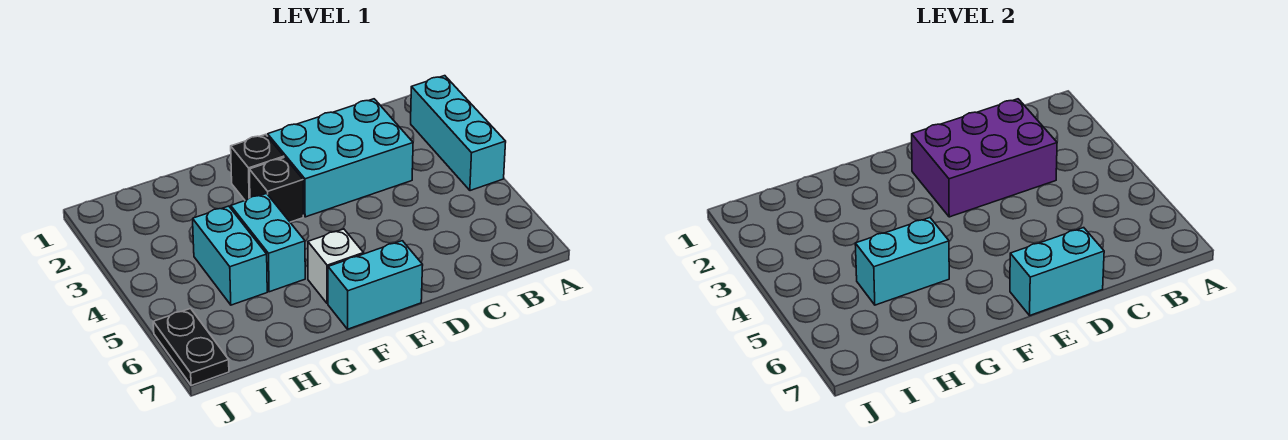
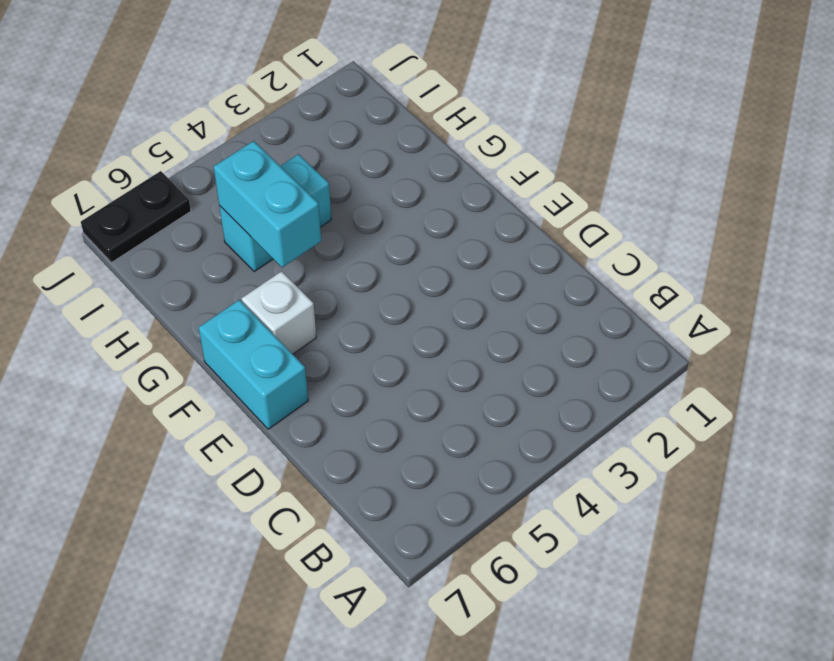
none -> cyan 1x3 brick [411,76,506,191]
none -> cyan 2x3 brick [268,99,413,217]
none -> black 1x1 brick [231,134,284,200]

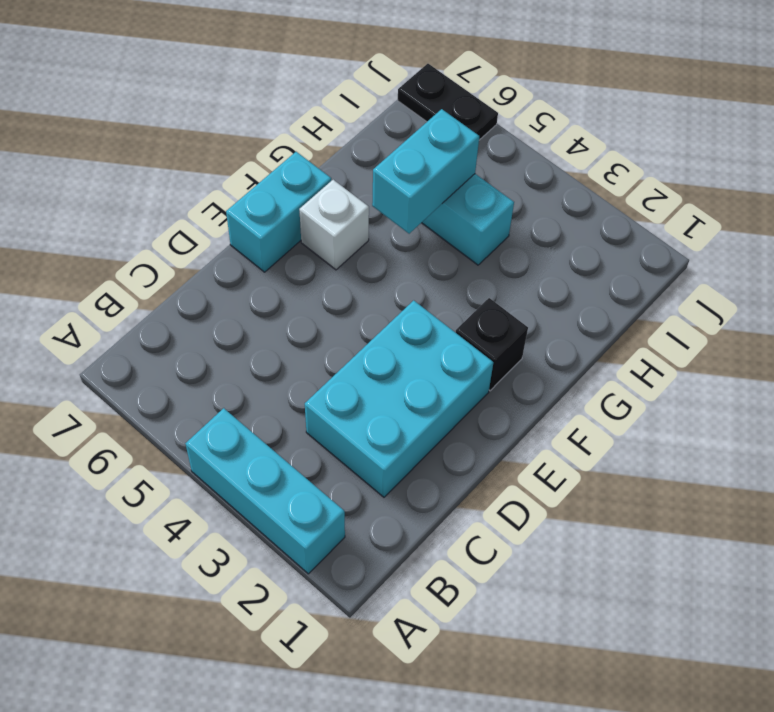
none -> black 1x1 brick [249,157,303,222]
none -> cyan 1x2 brick [231,193,305,292]
none -> purple 2x3 brick [912,99,1057,217]

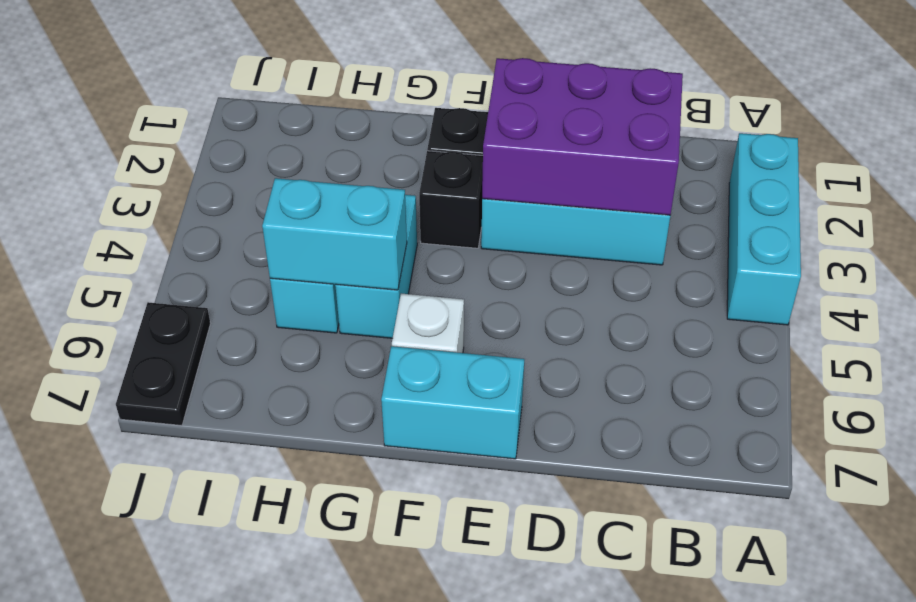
none -> cyan 1x2 brick [1010,228,1104,315]

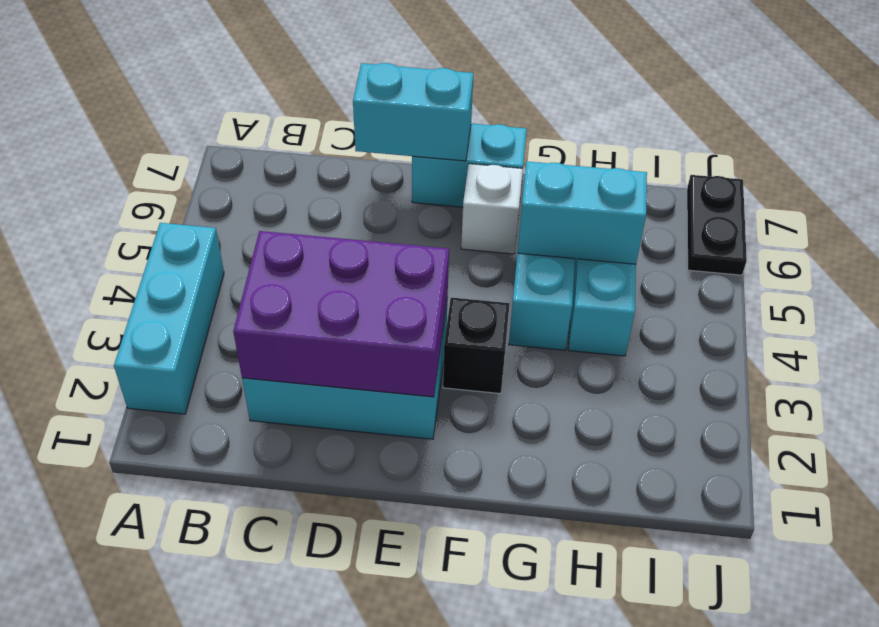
none -> black 1x1 brick [231,134,284,200]

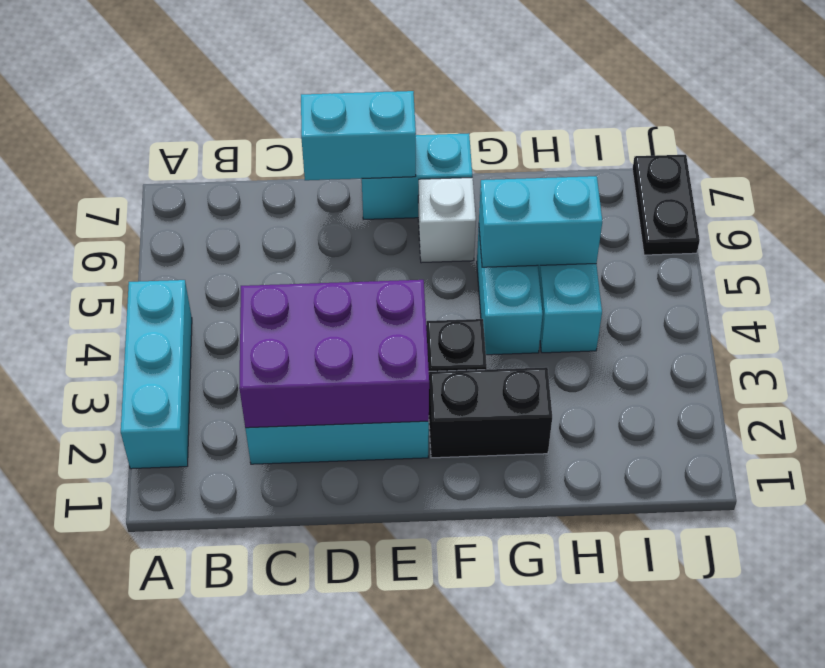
black 1x2 brick [429,367,552,458] -> black 1x1 brick [231,134,284,200]

